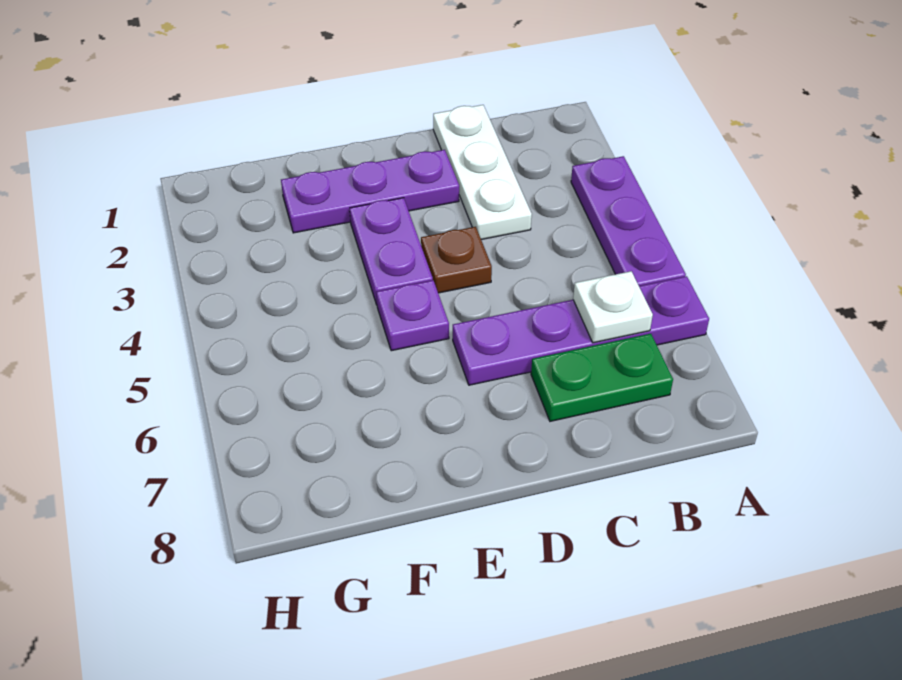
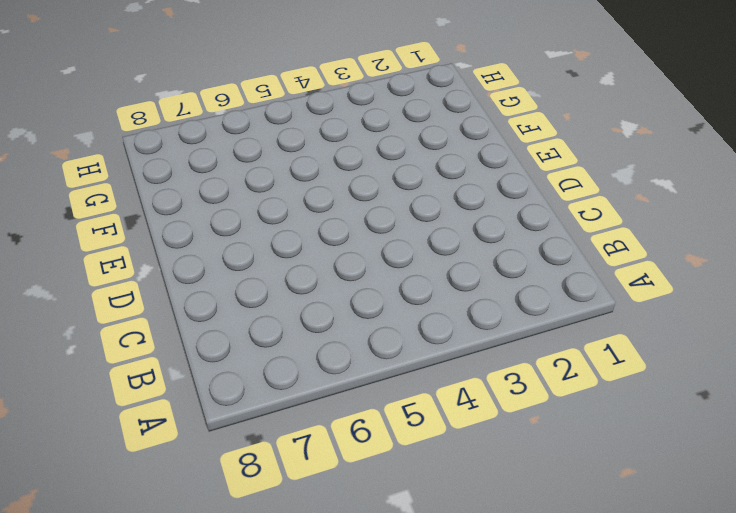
none -> purple 1x3 plate [571,156,686,286]
none -> purple 1x4 plate [453,276,709,385]

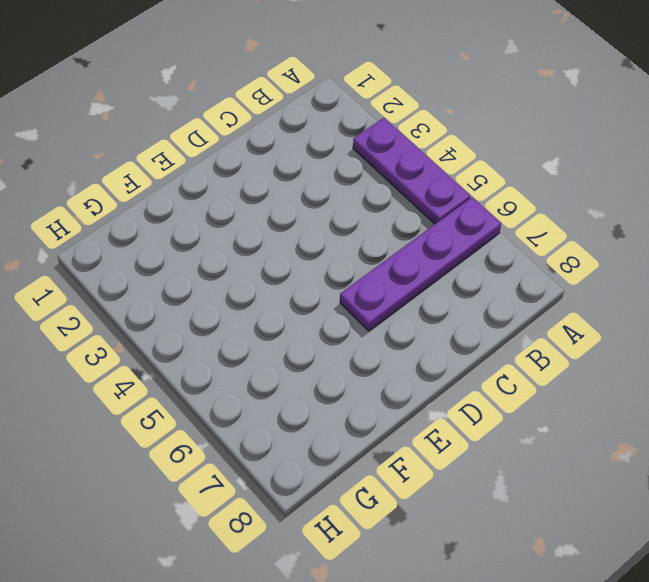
none -> green 1x2 plate [531,334,673,421]
none -> white 1x3 plate [433,105,532,240]

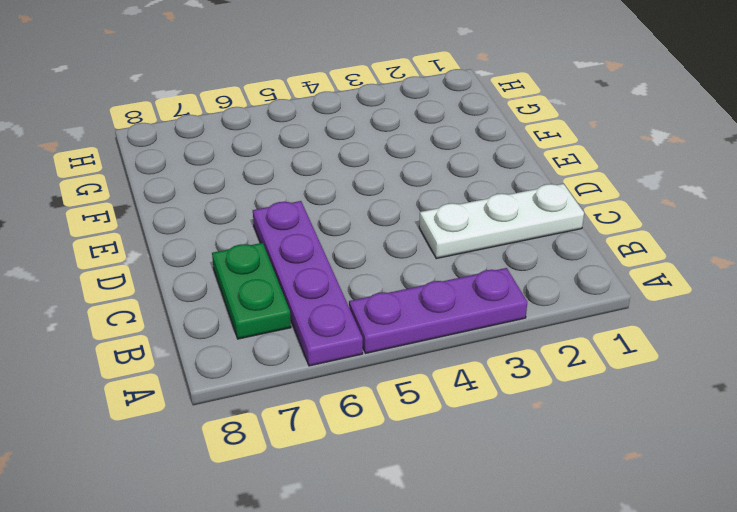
none -> purple 1x3 plate [281,150,459,233]
none -> brown 1x1 plate [421,227,492,293]

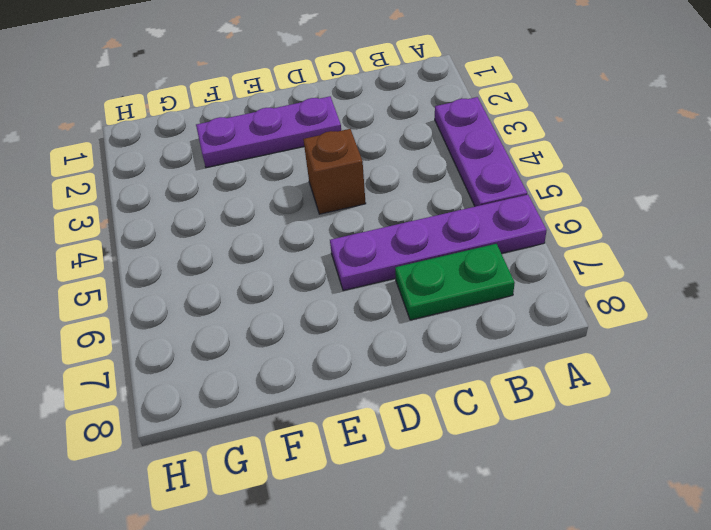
brown 1x1 brick [303,129,366,214] -> brown 1x1 plate [421,227,492,293]
none -> white 1x3 plate [433,105,532,240]
none -> purple 1x2 plate [350,198,433,305]

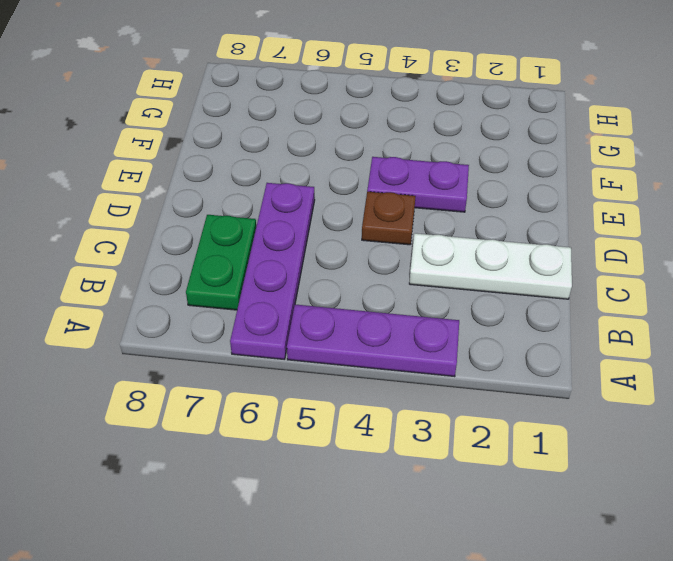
none -> purple 1x3 plate [281,150,459,233]
none -> purple 1x1 plate [376,280,449,351]

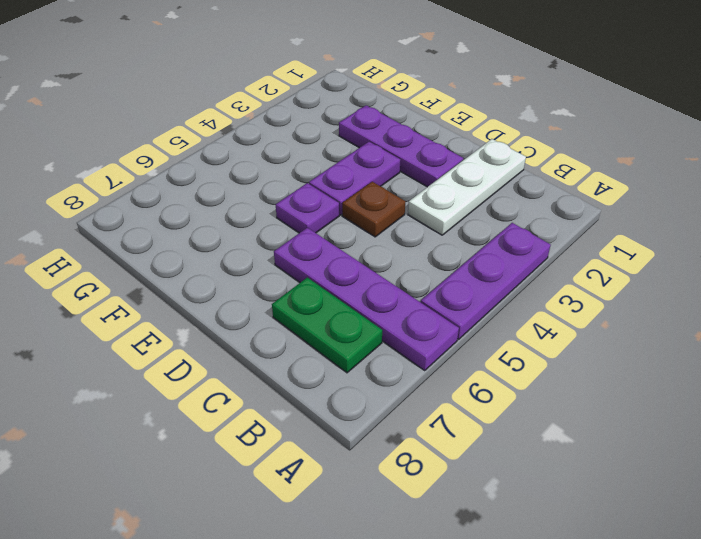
none -> white 1x1 plate [573,271,653,343]

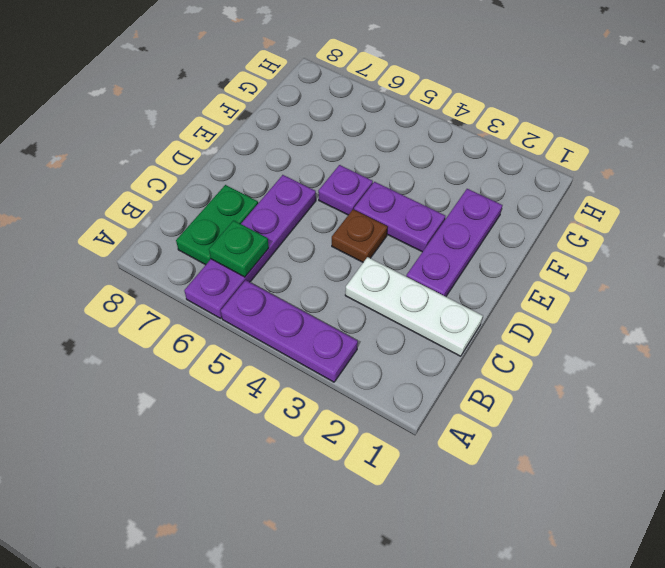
green 1x1 plate [209,220,269,277] -> white 1x1 plate [573,271,653,343]

